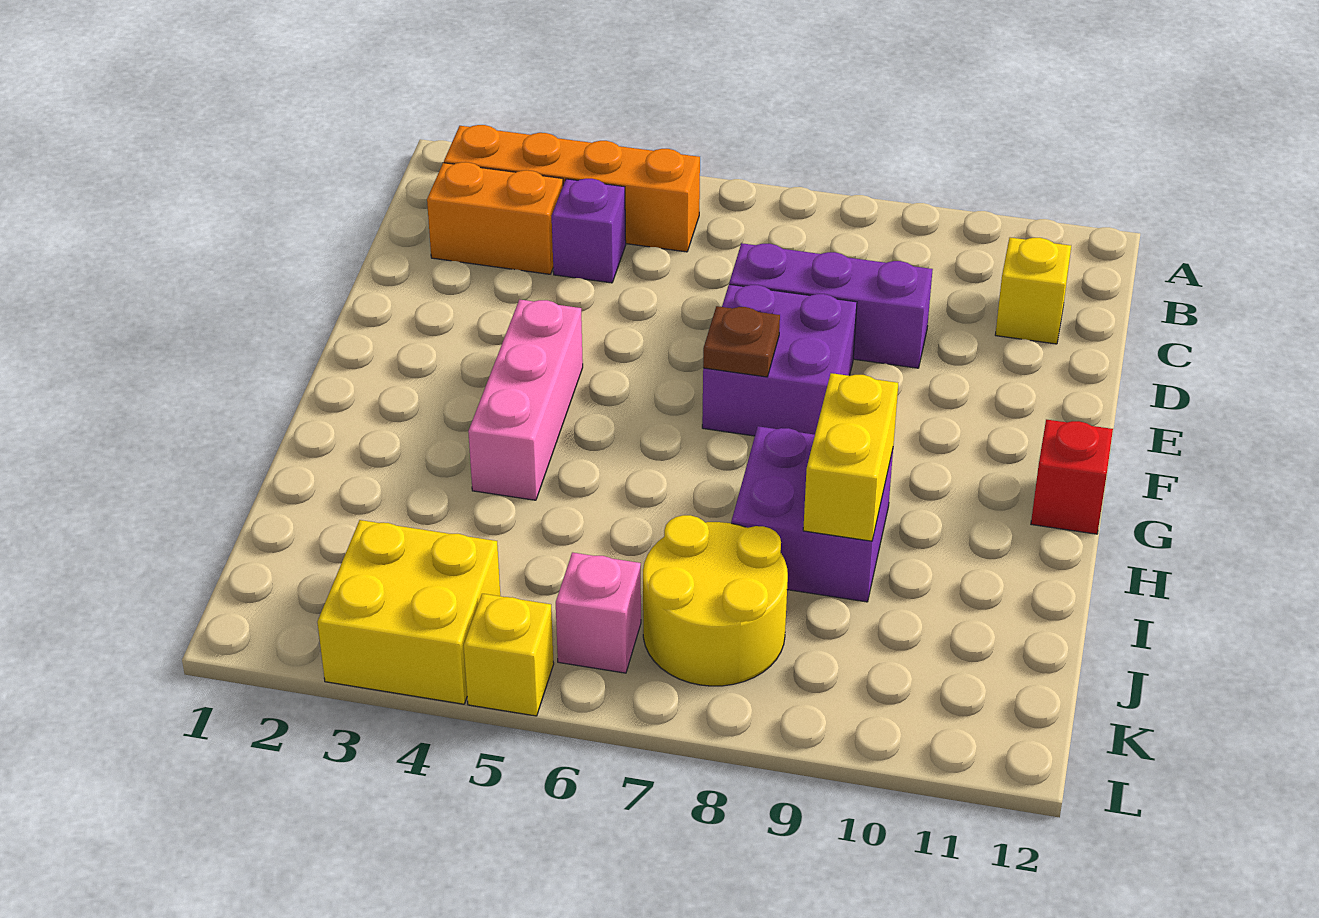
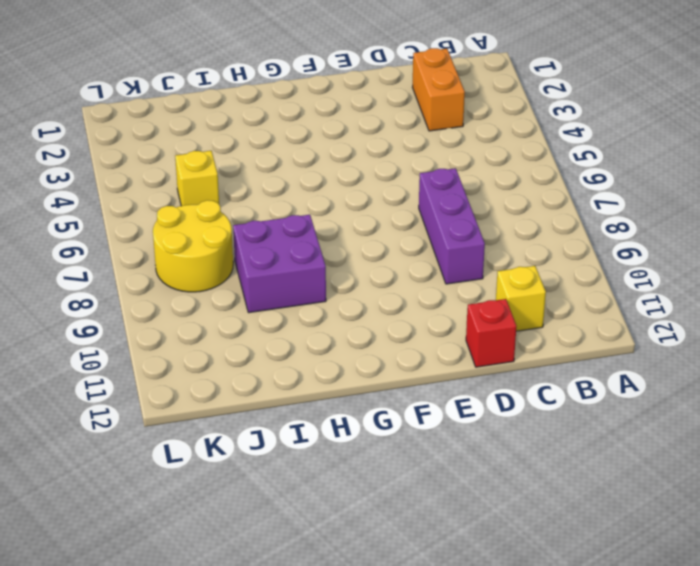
red 1x1 brick [466,299,516,367] -> red 1x1 brick moved to [1031,419,1113,534]
yellow 1x1 brick [175,151,219,206] -> yellow 1x1 brick moved to [464,594,554,716]
none -> orange 1x4 brick [444,125,700,252]
none -> purple 1x1 brick [552,179,626,283]
none -> purple 2x2 brick [702,284,857,436]

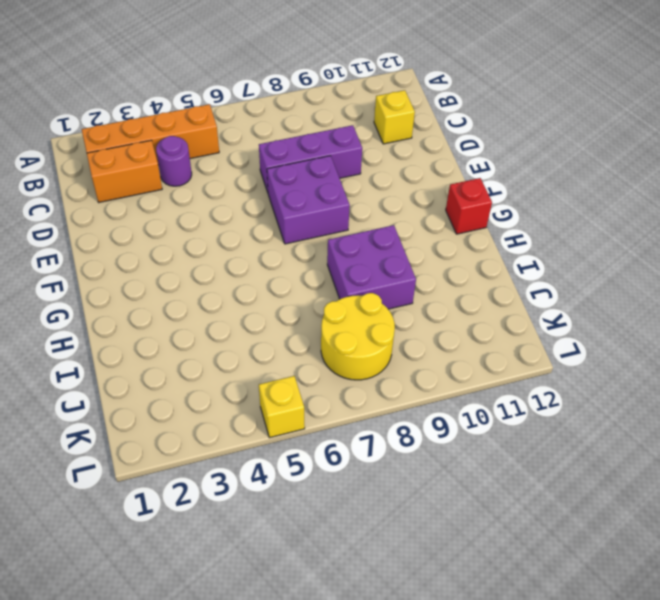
purple 1x1 round brick [156,136,192,186] -> purple 1x1 brick [552,179,626,283]
none -> pink 1x3 brick [468,300,583,500]
none -> yellow 2x2 brick [317,520,500,704]
none -> pink 1x1 brick [556,552,641,673]

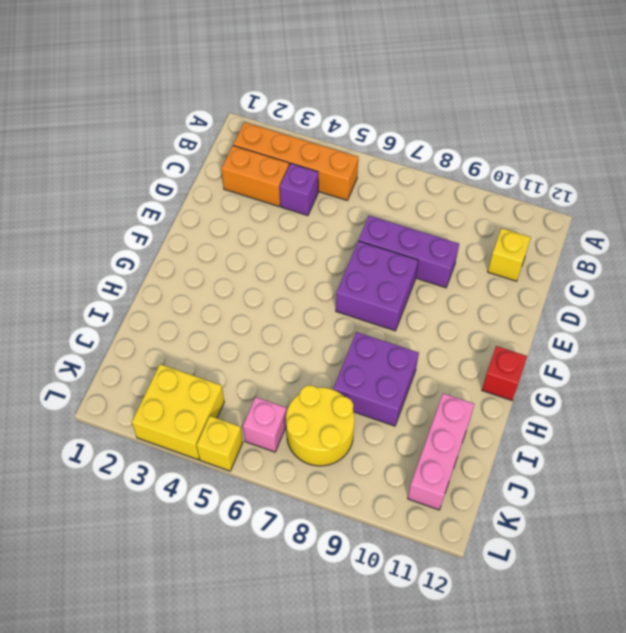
pink 1x3 brick [408,393,474,510] -> pink 1x3 brick moved to [468,300,583,500]
none -> brown 1x1 plate [703,306,780,377]
none -> yellow 1x2 brick [803,373,898,541]

